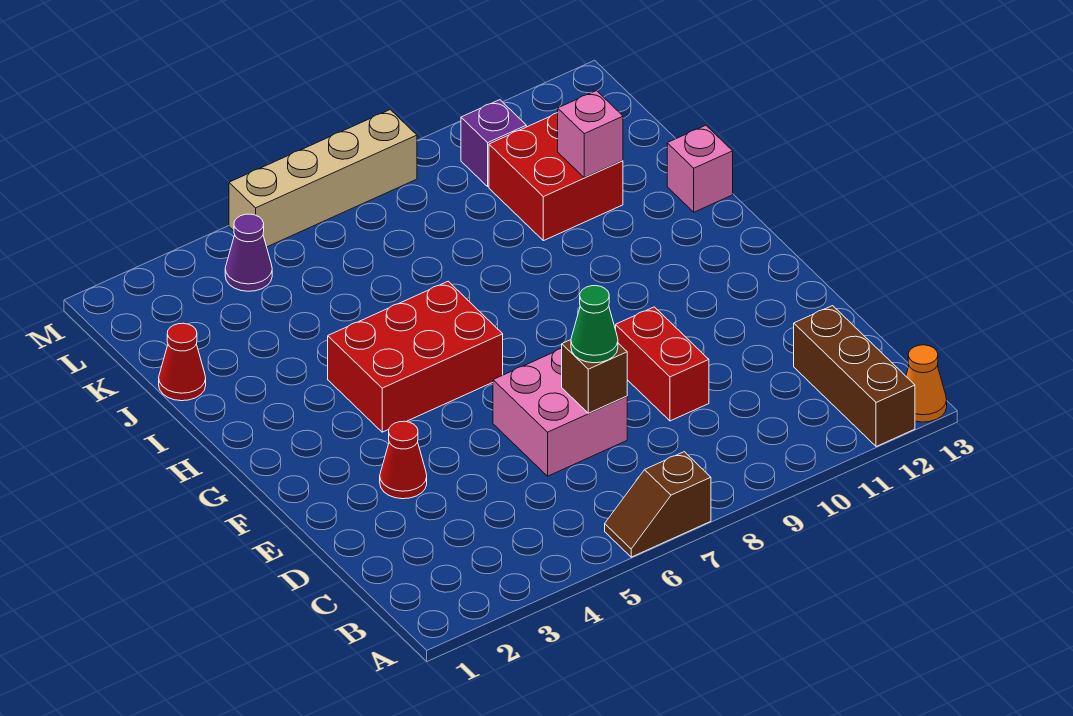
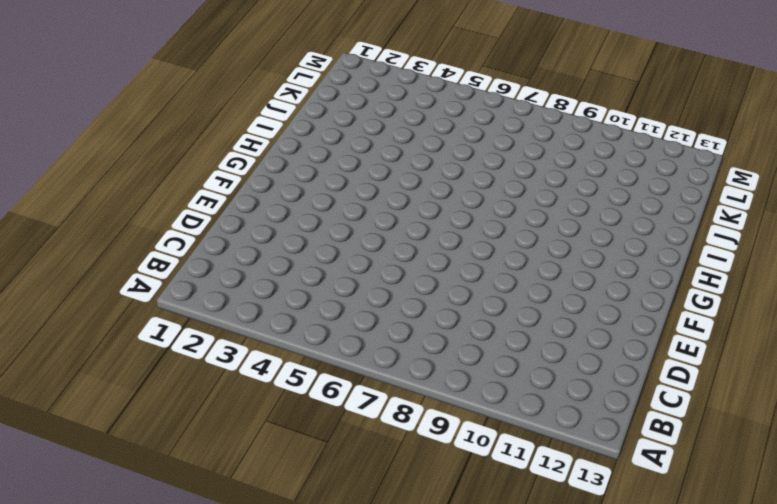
none -> brown 1x2 slope [605,452,711,557]
none -> brown 1x3 brick [794,306,915,447]
none -> orange 1x1 cone [906,345,947,422]

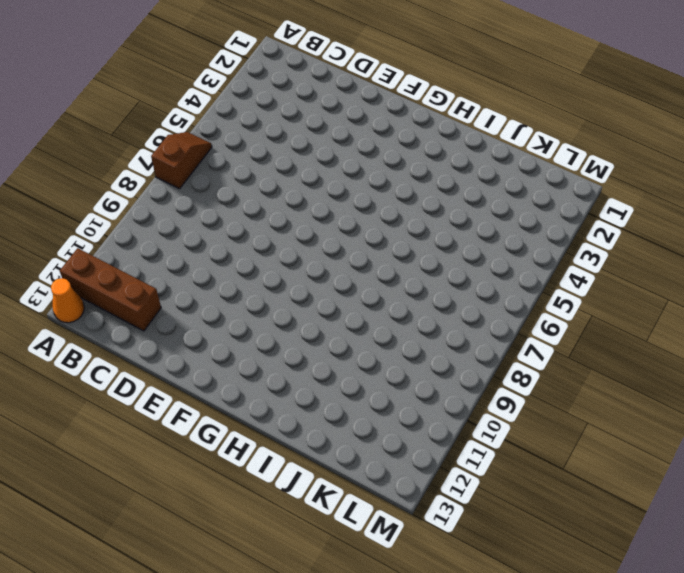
none -> pink 2x2 brick [493,348,627,476]
none -> red 1x2 brick [616,307,709,421]
none -> red 1x1 cone [380,421,427,499]

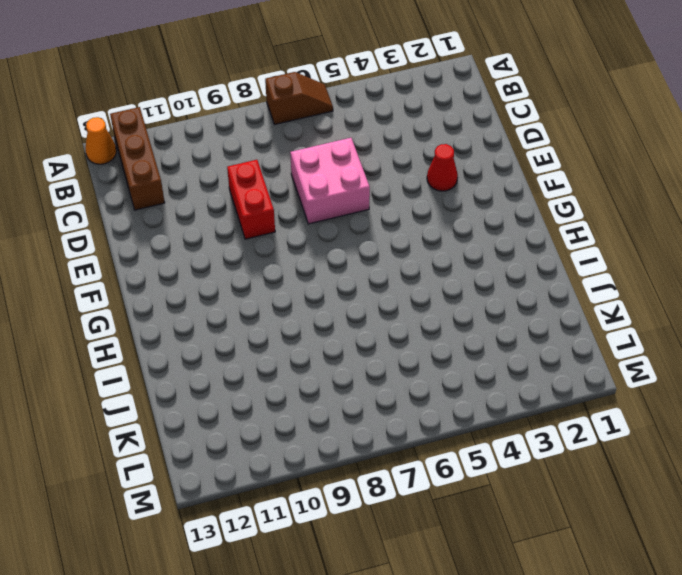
none -> red 2x3 brick [328,281,503,432]
none -> pink 1x1 brick [667,125,733,212]
none -> red 1x1 cone [159,323,206,401]

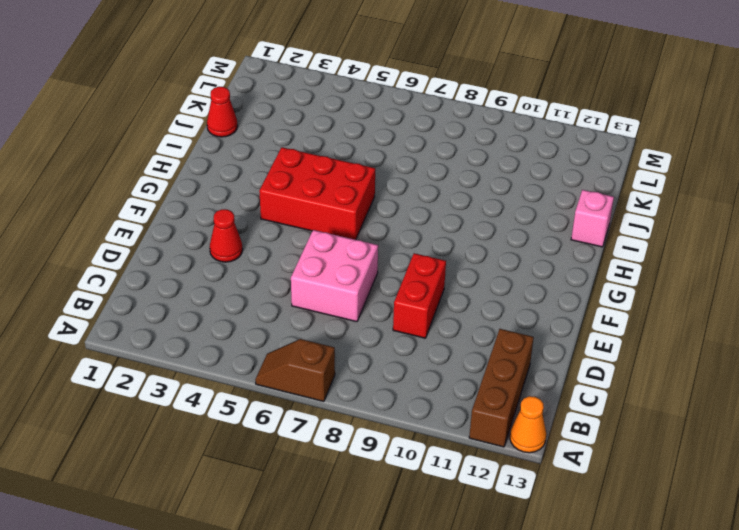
none -> red 2x2 brick [489,113,623,241]
none -> purple 1x1 cone [225,214,272,291]
none -> purple 1x1 brick [461,100,526,186]

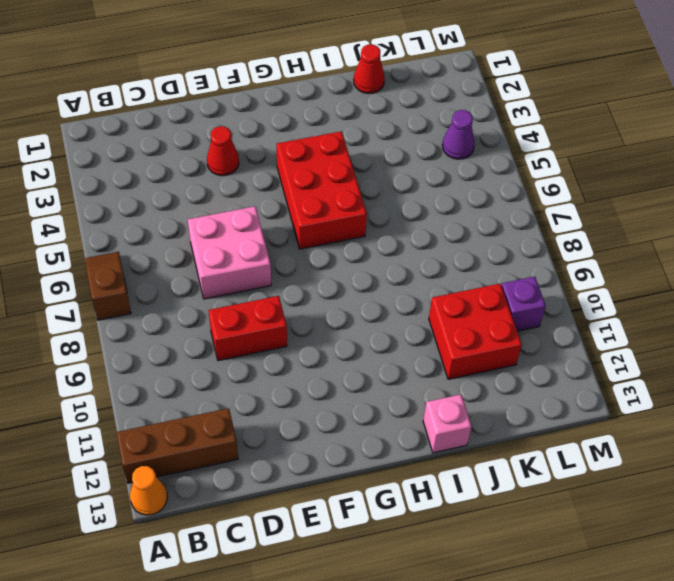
none -> tan 1x4 brick [229,110,417,247]
none -> brown 1x1 brick [562,340,627,413]
none -> pink 1x1 brick [558,91,623,178]

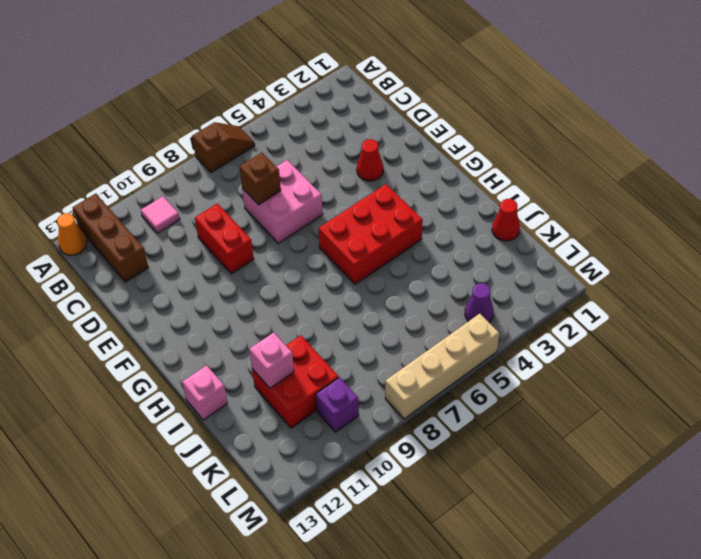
pink 1x1 tile [141,196,180,233] -> none
none -> green 1x1 cone [571,286,618,363]

